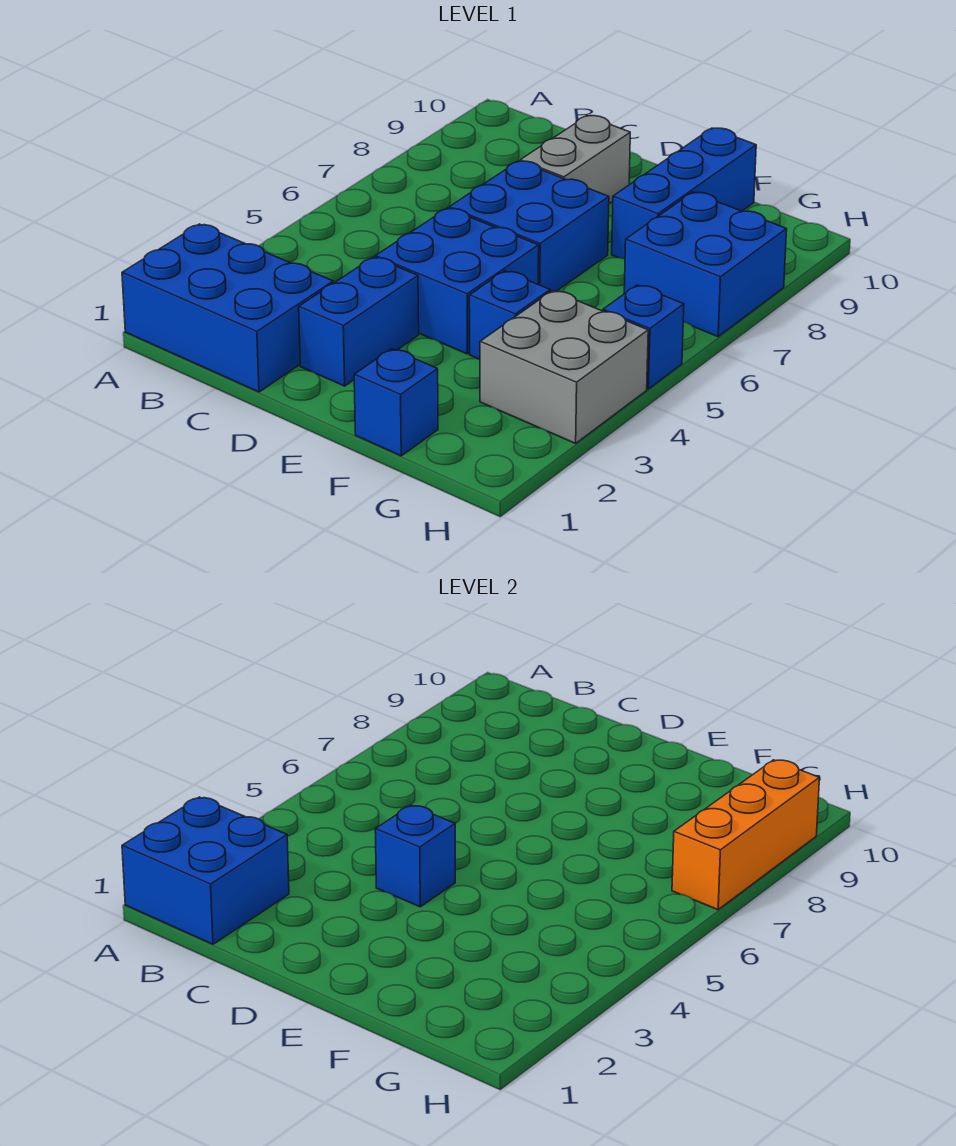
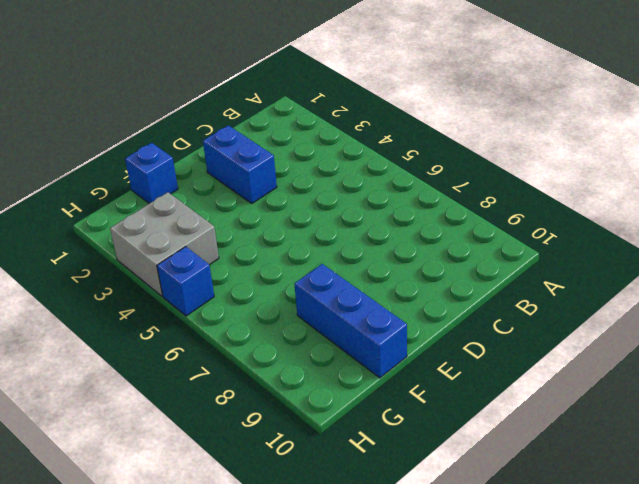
none -> blue 2x3 brick [122,224,333,392]
none -> blue 2x2 brick [375,208,539,354]
none -> blue 2x2 brick [449,161,609,292]

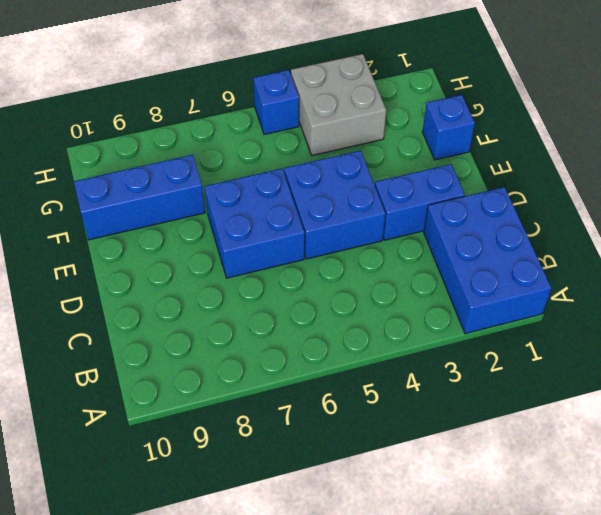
none -> grey 1x2 brick [520,116,630,204]
none -> blue 1x1 brick [469,271,550,359]
none -> blue 2x2 brick [624,192,787,337]

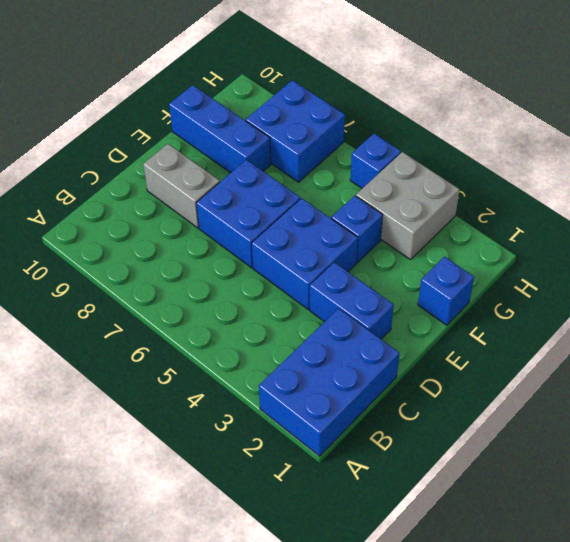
none -> blue 2x2 brick [122,797,289,944]
none -> blue 1x1 brick [375,805,455,907]
none -> orange 1x3 brick [672,760,819,910]

